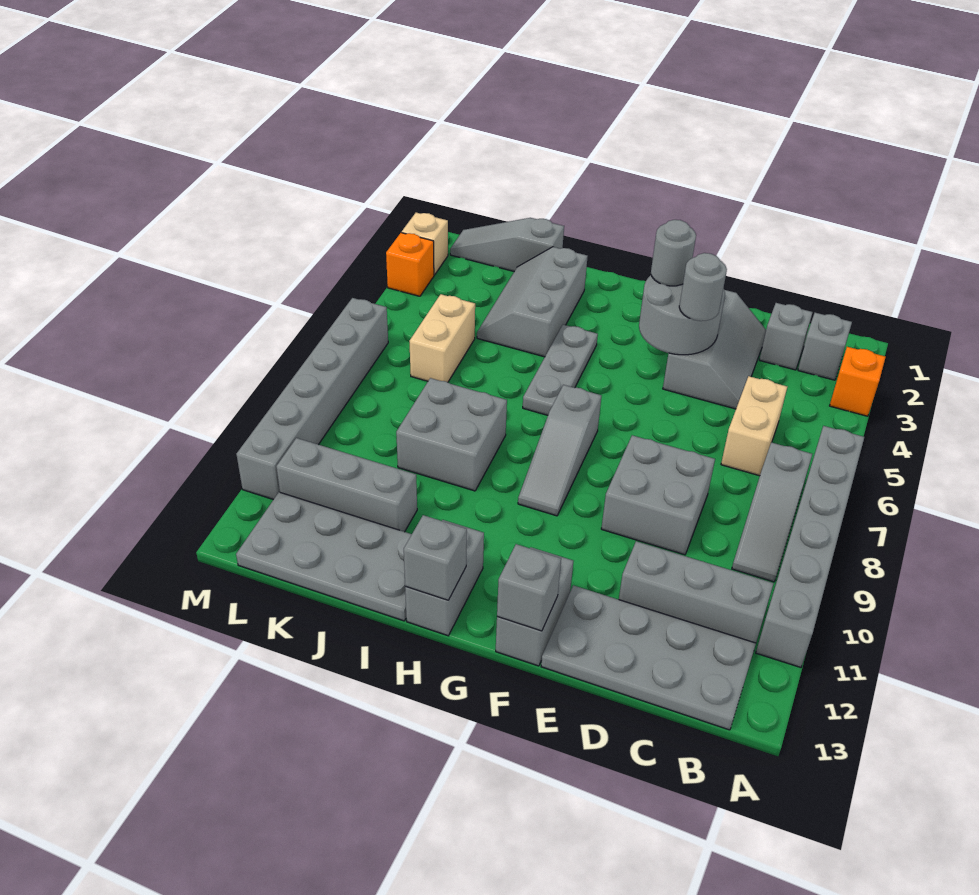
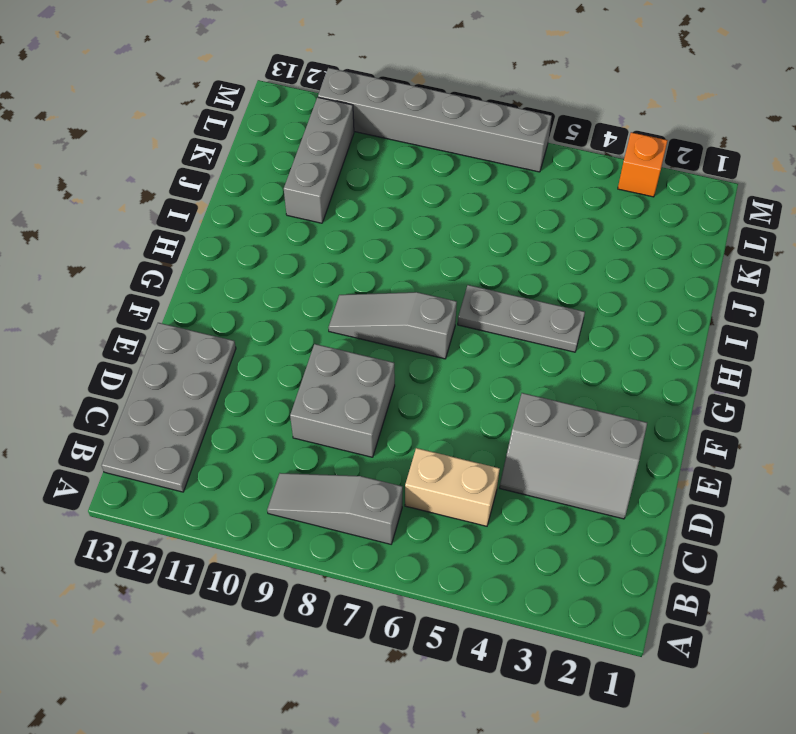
none -> orange 1x1 brick [830,347,886,416]
none -> grey 1x6 brick [756,426,864,667]
none -> grey 1x1 brick [798,313,852,380]

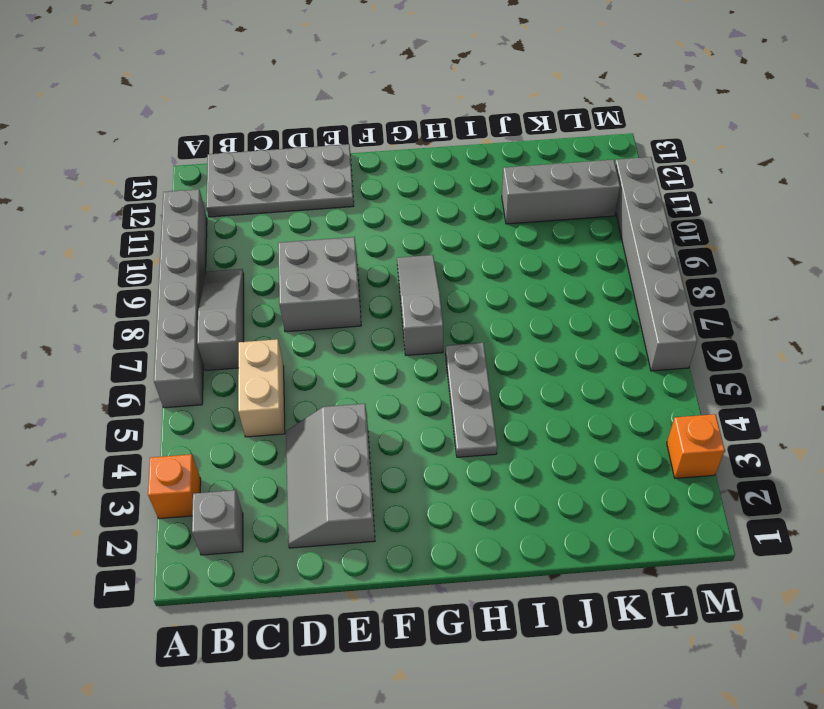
none -> grey 1x3 brick [619,541,774,643]
none -> grey 1x1 brick [760,303,813,370]
none -> grey 1x2 brick [496,547,573,666]

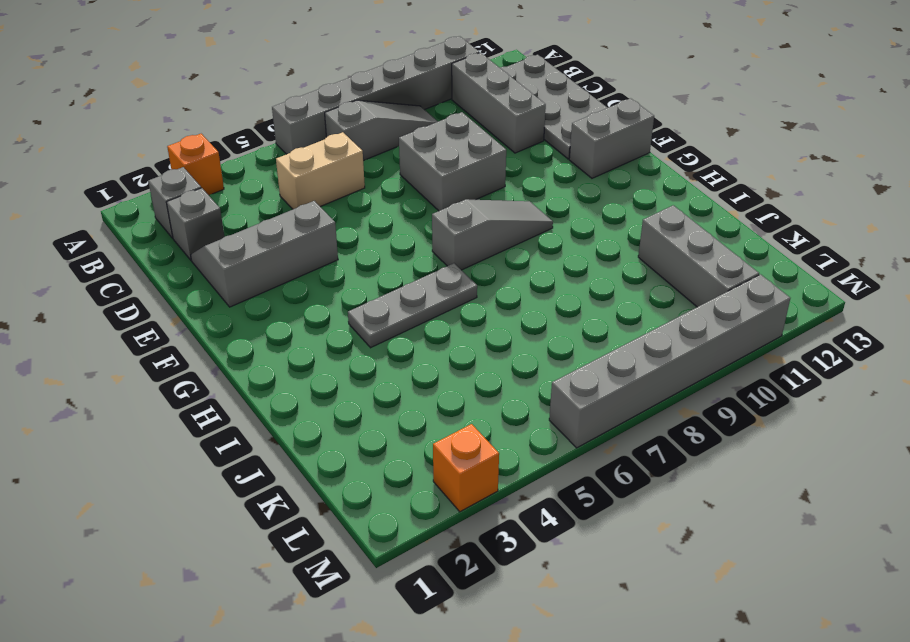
none -> grey 1x2 brick [405,520,484,636]
none -> grey 2x3 slope [477,247,588,357]
none -> grey 2x2 brick [396,378,507,491]

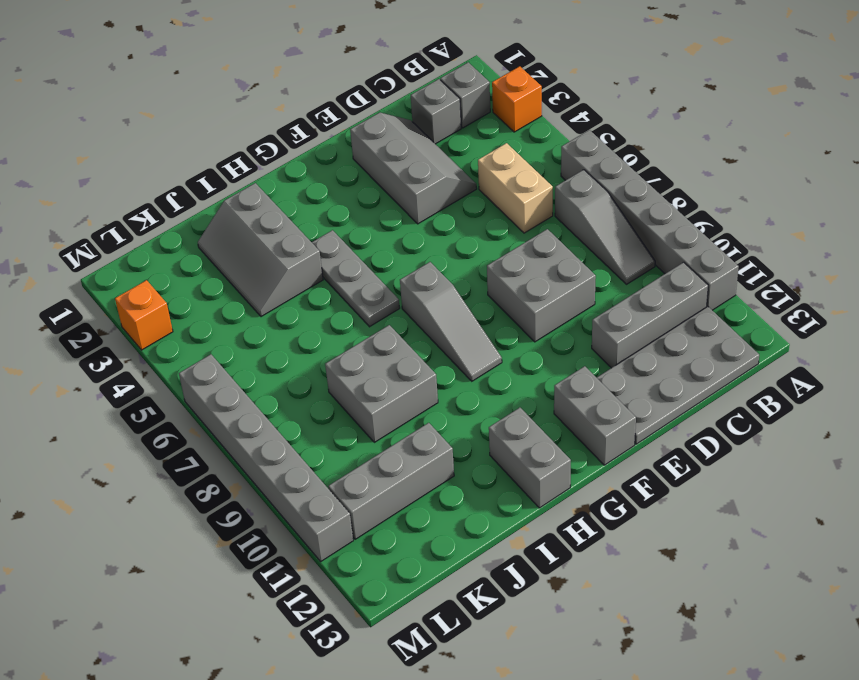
none -> grey 2x4 plate [236,492,412,621]
none -> grey 1x3 slope [450,218,564,271]
none -> tan 1x2 brick [409,294,475,382]

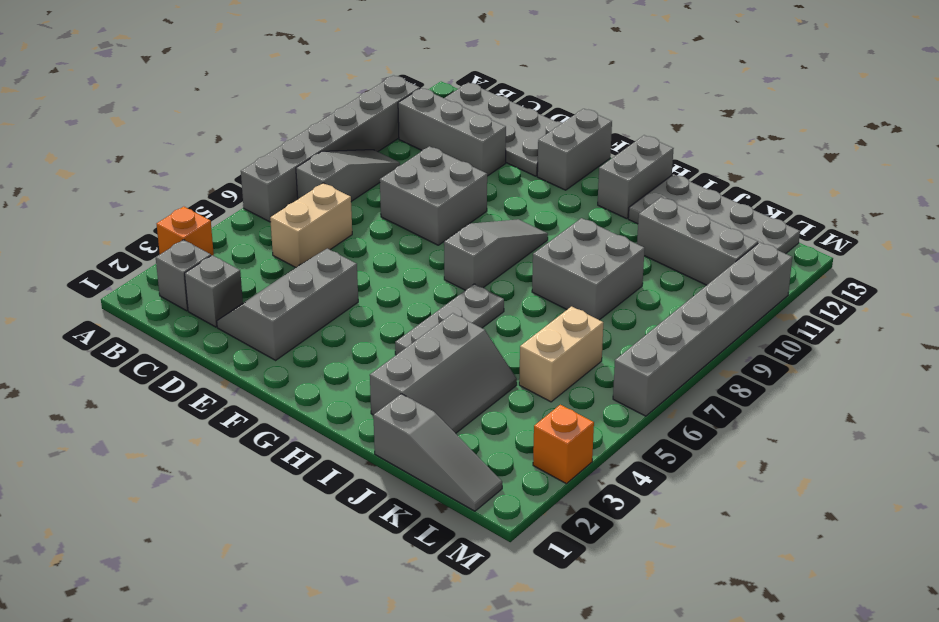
none -> tan 1x1 brick [402,213,448,275]
none -> grey 2x2 round brick [639,275,725,355]
none -> grey 1x1 brick [497,544,561,631]

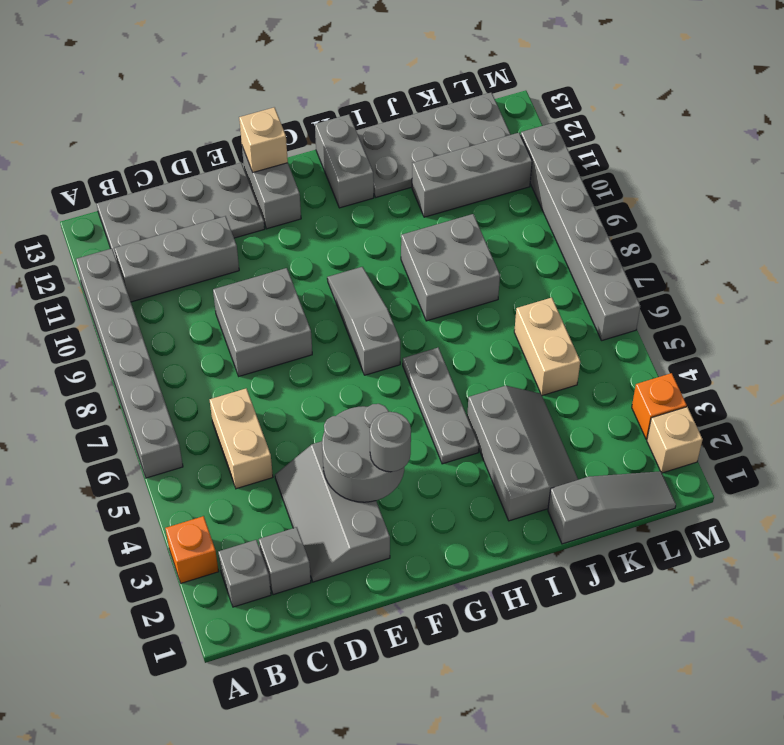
tan 1x1 brick [239,107,288,172] -> grey 1x1 brick [497,544,561,631]
none -> grey 1x3 slope [732,442,812,582]
none -> grey 1x1 brick [404,515,467,600]
none -> grey 1x1 round brick [679,253,727,321]

